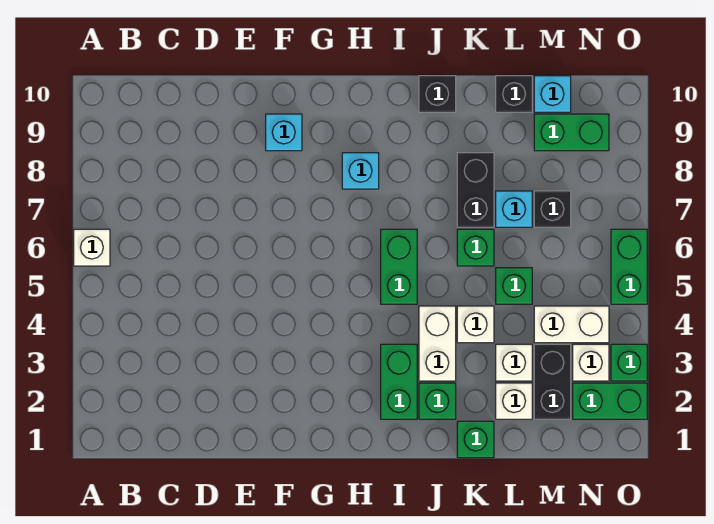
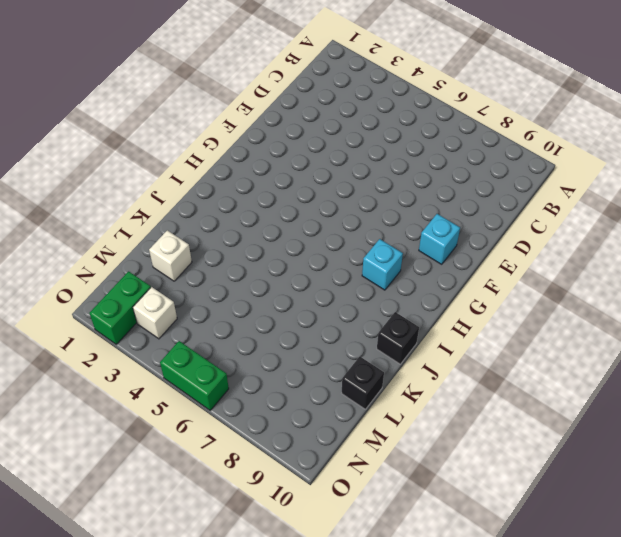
none -> white 1x1 brick [74,229,110,266]
none -> green 1x2 brick [381,344,417,419]
none -> green 1x2 brick [381,229,417,304]

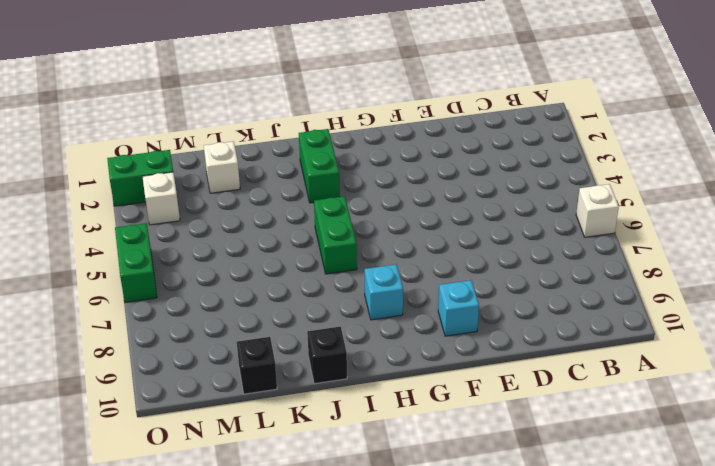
none -> green 1x1 brick [419,383,456,419]
none -> white 1x2 brick [419,306,456,381]
none -> green 1x1 brick [457,421,494,458]

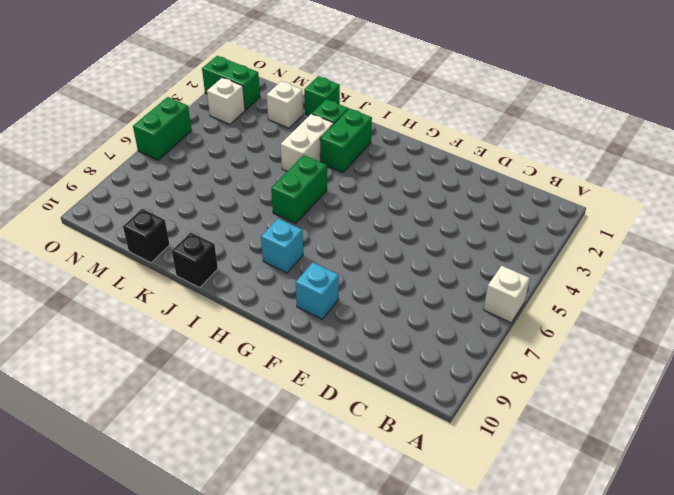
none -> white 1x1 brick [457,306,494,343]
none -> green 1x1 brick [457,229,494,266]
none -> black 1x2 brick [457,153,494,227]

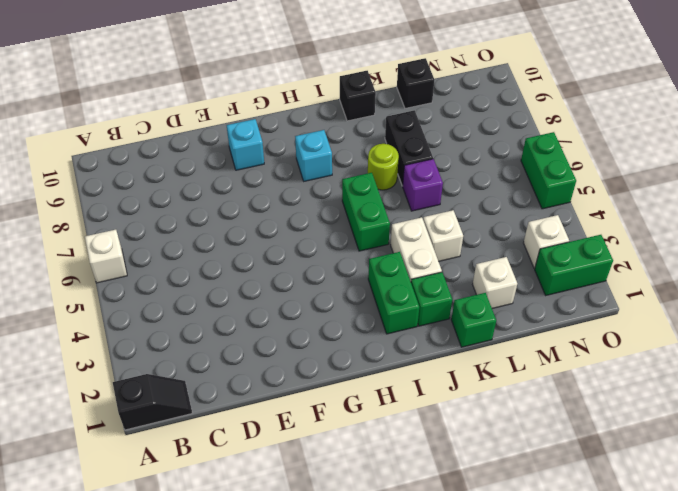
black 1x2 slope [113,374,192,430] -> none
lime 1x1 round brick [368,144,399,190] -> none
purple 1x1 brick [403,159,443,211] -> green 1x1 brick [457,229,494,266]
none -> white 1x1 brick [496,344,532,381]
none -> green 1x1 brick [496,268,532,304]
none -> cyan 1x1 brick [496,191,532,227]

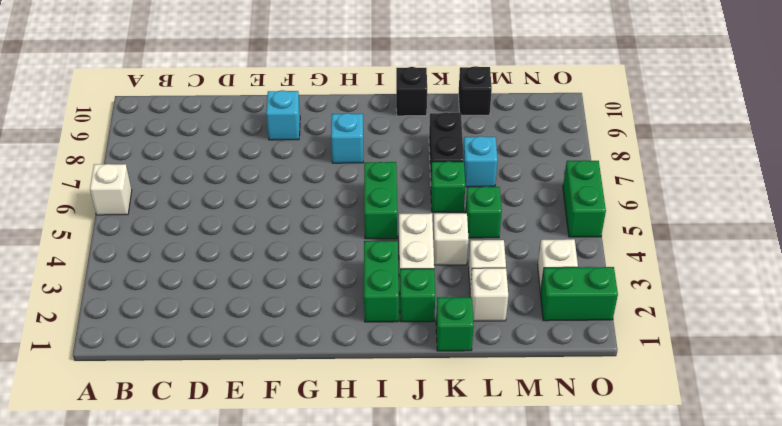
none -> black 1x2 brick [534,344,571,419]
none -> white 1x2 brick [534,306,609,343]
none -> black 1x1 brick [534,191,571,227]

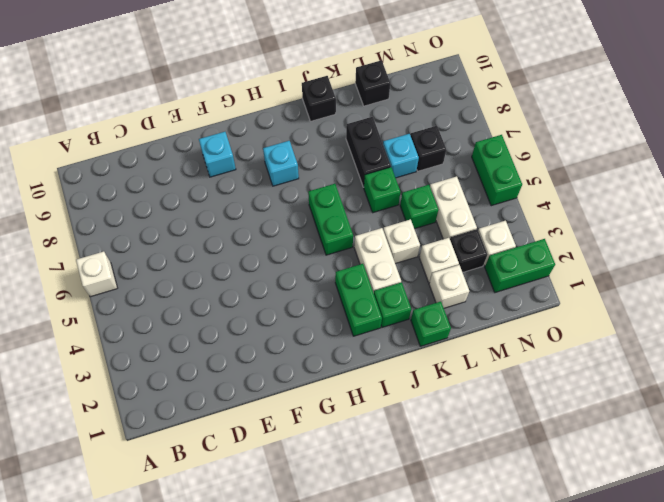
black 1x1 brick [450,229,487,272] -> black 1x2 brick [534,344,571,419]
white 1x2 brick [430,176,477,239] -> white 1x2 brick turned to [534,306,609,343]
none -> green 1x2 brick [534,114,609,151]
none -> cyan 1x1 brick [534,76,571,112]
none -> green 1x1 brick [611,344,647,381]

